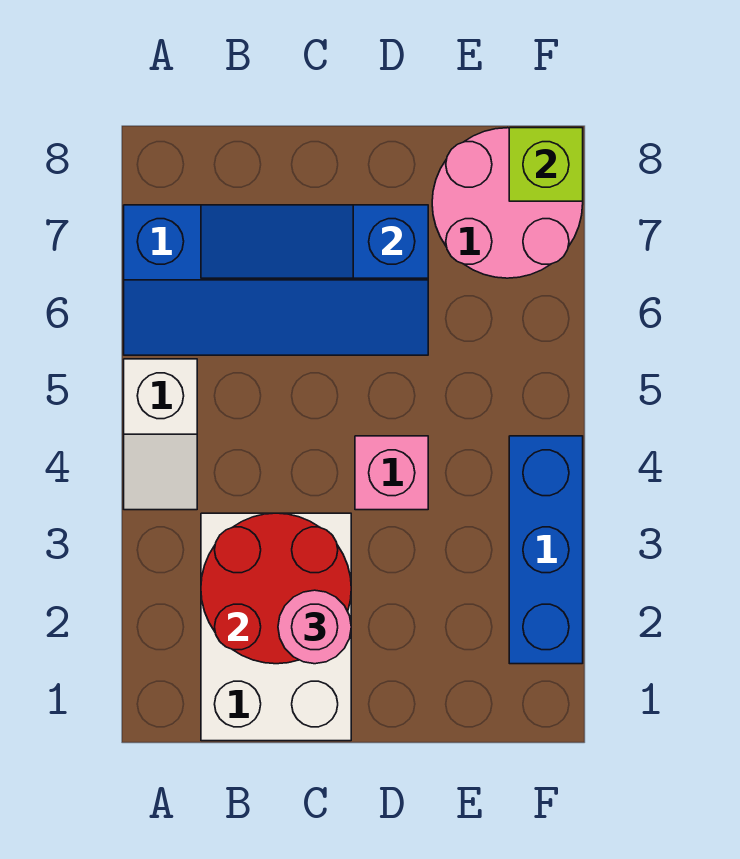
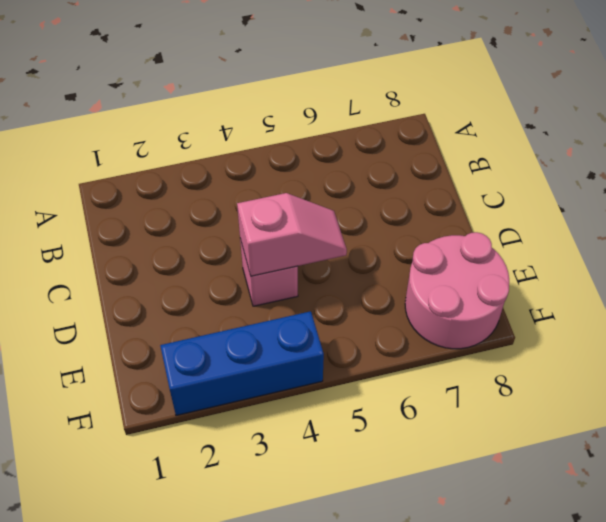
pink 1x2 slope [237,193,347,276] -> none
none -> white 1x2 slope [124,359,197,510]
none -> blue 2x4 slope [124,205,428,355]

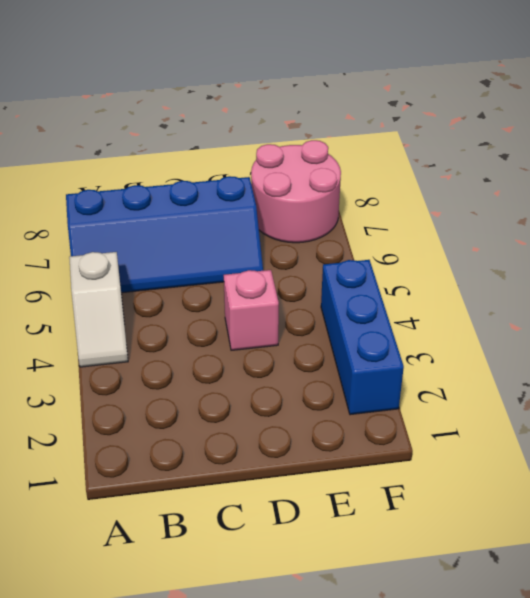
none -> white 2x3 brick [201,513,351,741]
none -> red 2x2 round brick [201,513,351,664]

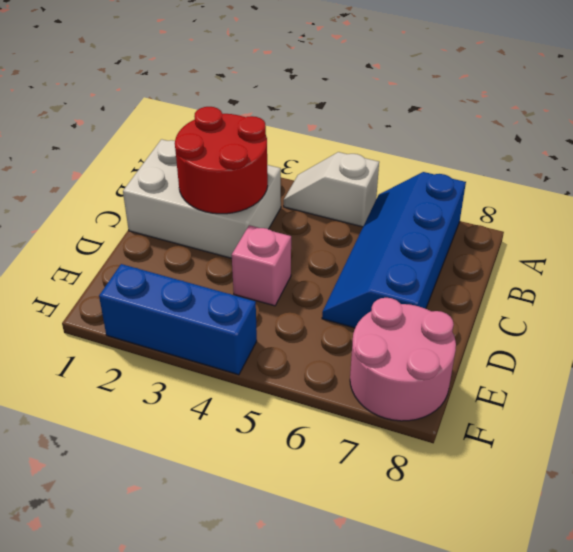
none -> blue 1x3 slope [201,205,428,278]
none -> lime 1x1 brick [509,128,583,201]

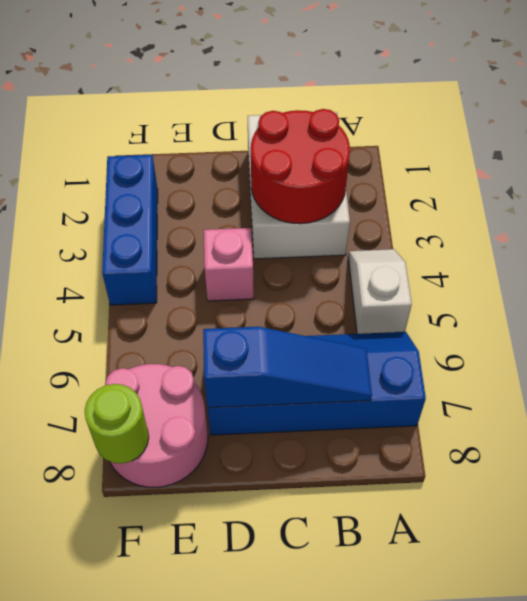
lime 1x1 round brick [85,384,149,464] -> lime 1x1 brick [509,128,583,201]
none -> pink 1x1 round brick [278,590,351,664]

